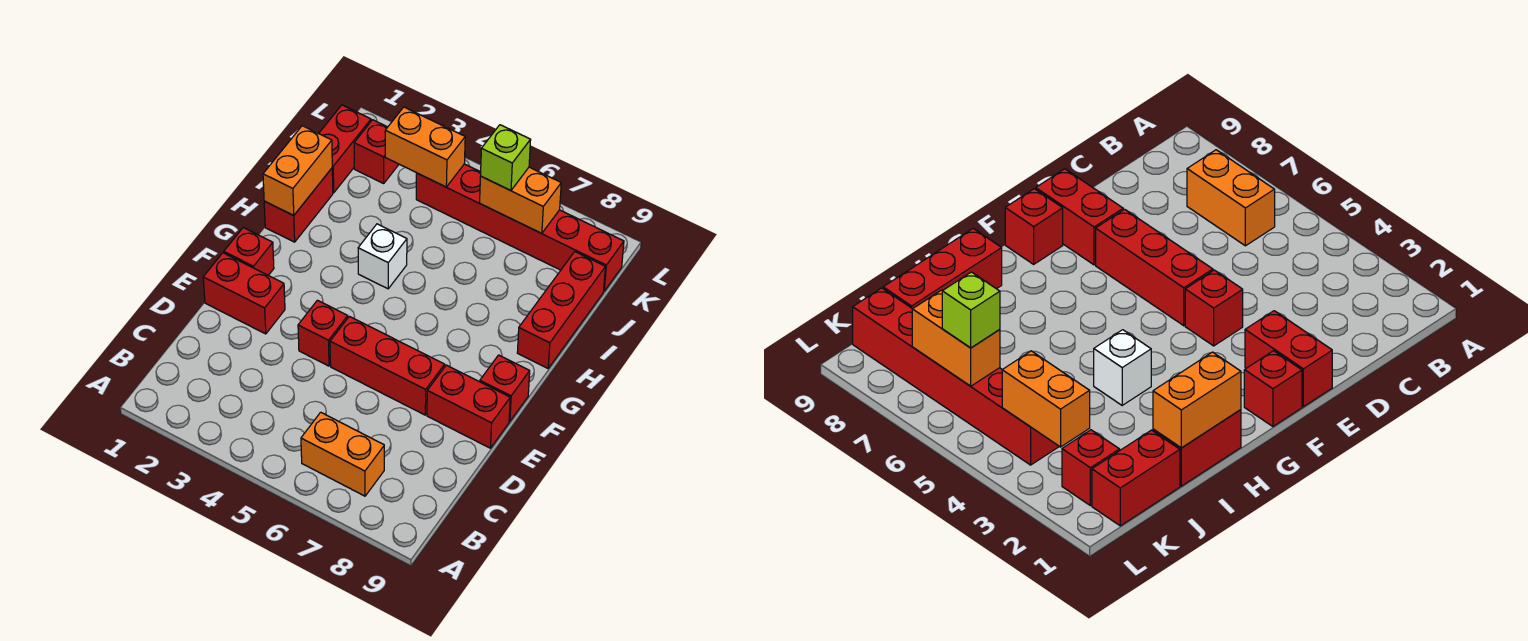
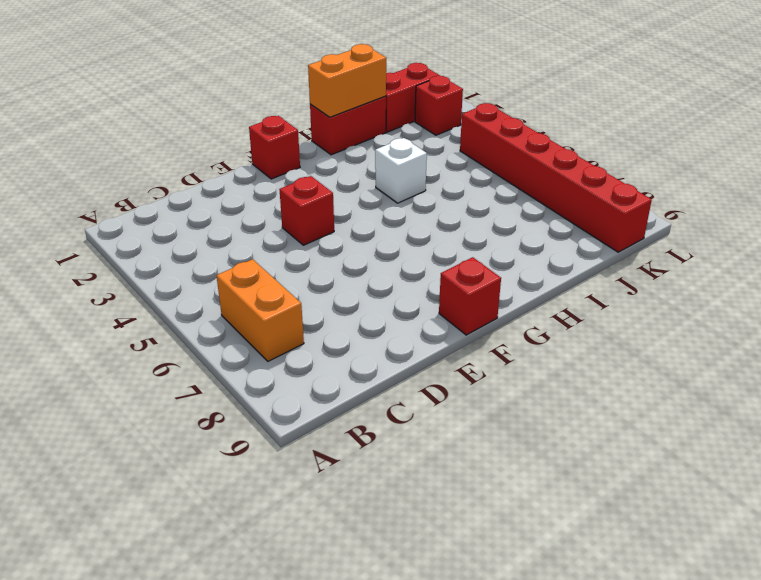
none -> red 1x2 brick [203,253,285,334]
none -> red 1x3 brick [330,316,445,415]
none -> red 1x2 brick [427,365,510,448]

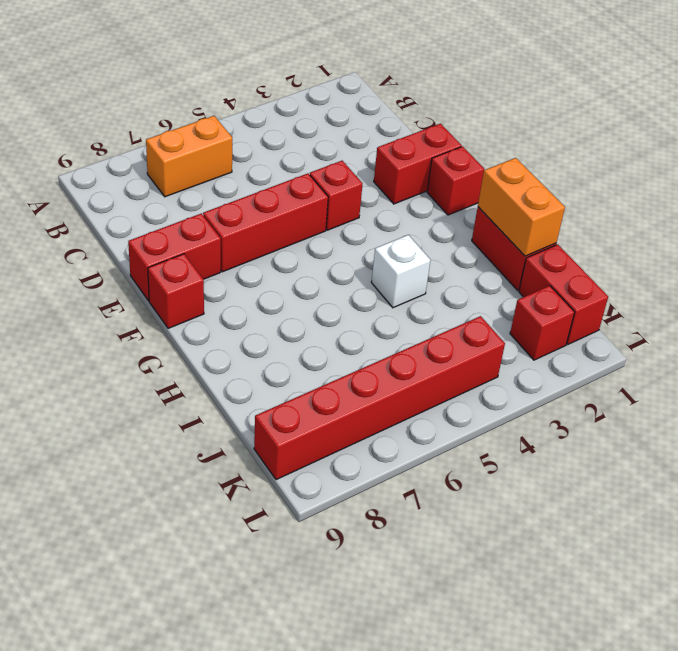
none -> red 1x3 brick [517,252,605,368]
none -> orange 1x2 brick [385,107,465,187]
none -> orange 1x2 brick [480,167,561,234]

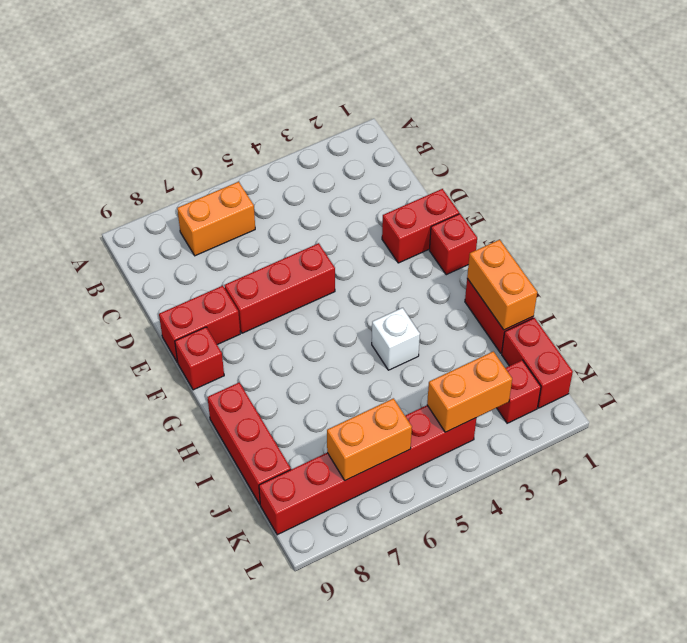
none -> red 1x1 brick [298,300,348,366]
none -> lime 1x1 brick [481,125,531,191]

